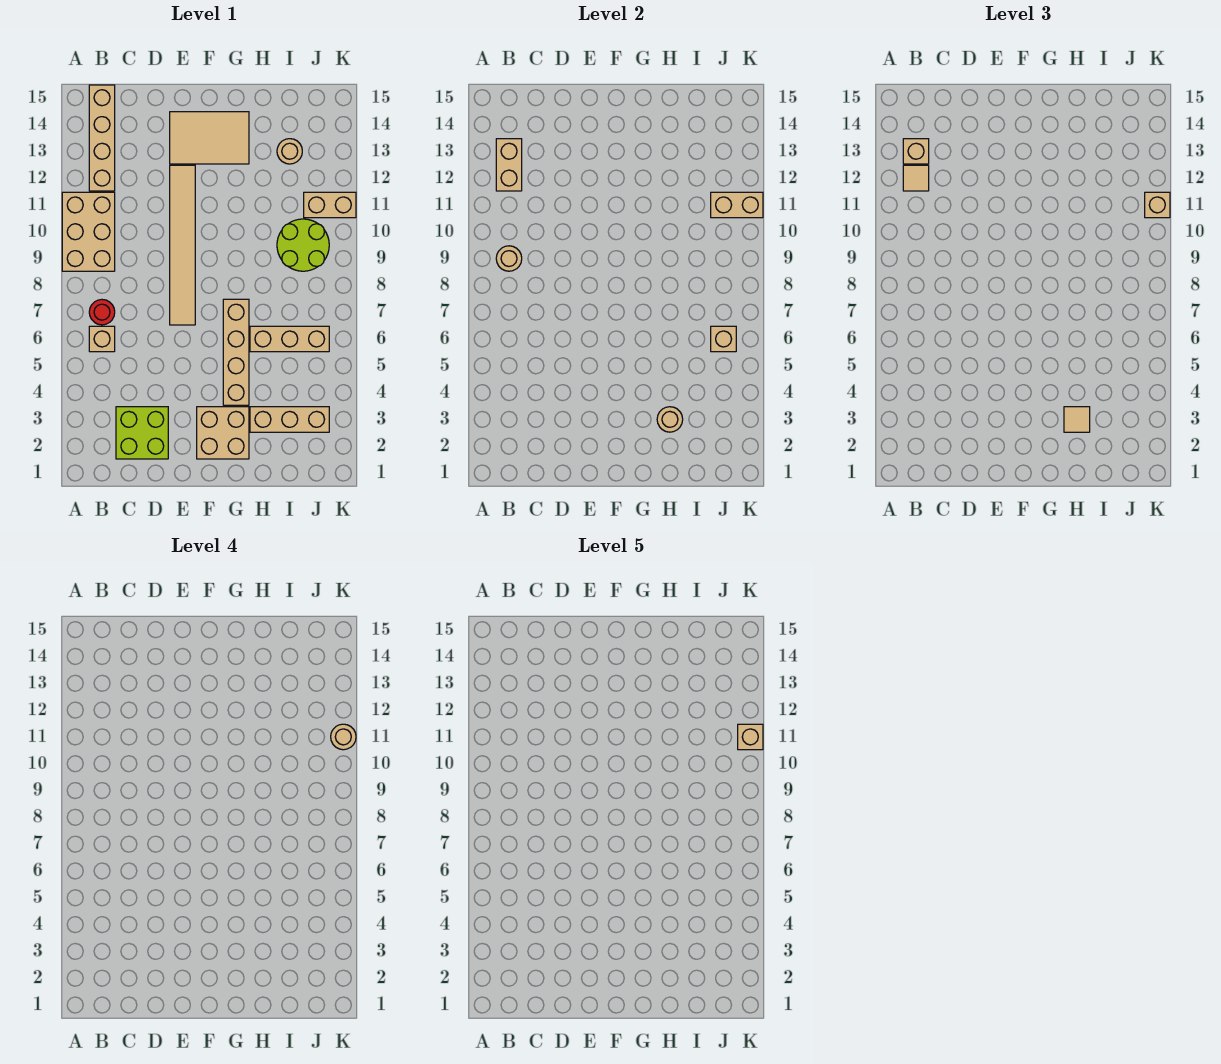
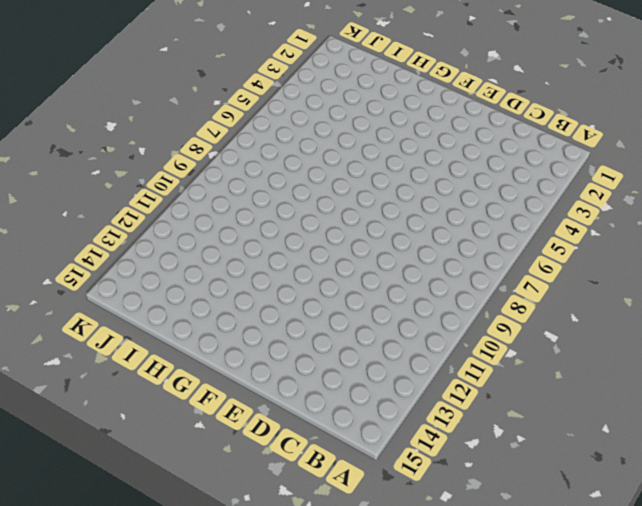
none -> tan 2x3 brick [62,192,115,271]
none -> tan 1x1 brick [89,326,115,352]
none -> red 1x1 round brick [89,300,115,325]

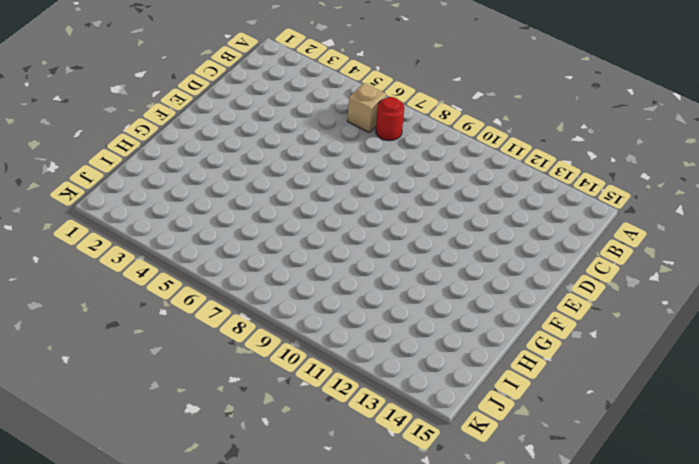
none -> tan 2x3 brick [62,192,115,271]
none -> tan 1x4 brick [89,85,115,191]
none -> lime 2x2 brick [116,407,168,459]

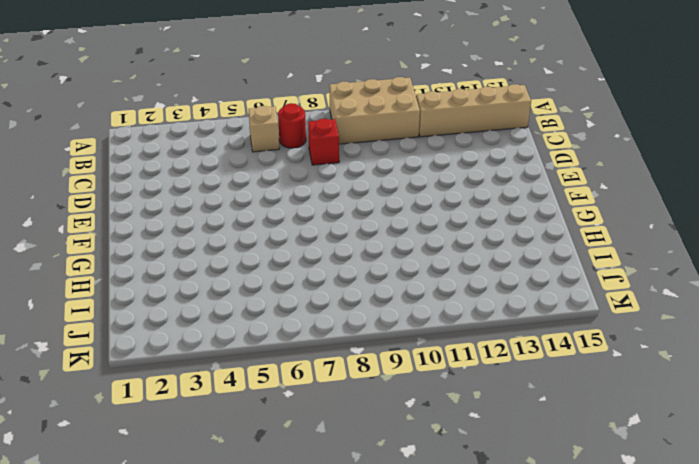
red 1x1 brick [308,119,339,165] -> none
none -> lime 2x2 brick [116,407,168,459]
none -> tan 1x6 tile [170,165,195,325]
none -> tan 2x3 tile [170,112,249,164]

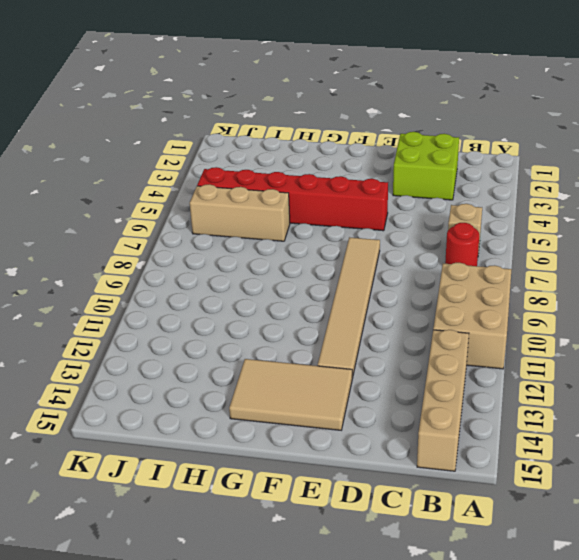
red 1x6 brick [197,167,388,231] -> tan 1x4 brick [223,299,249,405]
none -> tan 2x2 brick [197,407,249,459]
none -> tan 1x3 brick [250,407,329,432]
none -> lime 2x2 round brick [277,219,329,271]

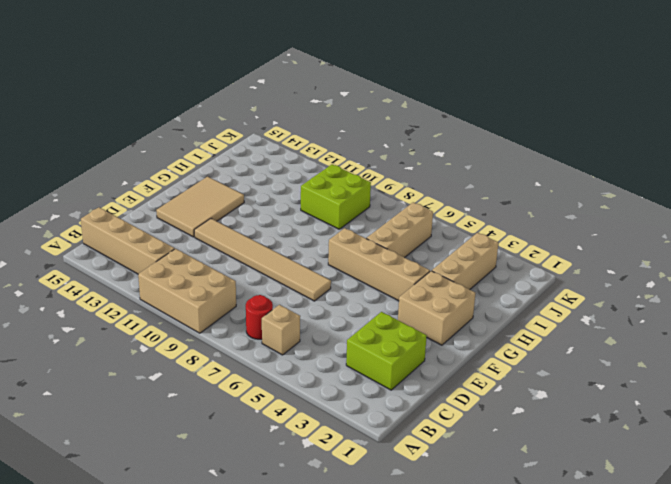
lime 2x2 brick [301,164,371,229] -> lime 2x2 round brick [277,219,329,271]
none -> tan 1x1 round brick [277,139,302,164]
none -> tan 1x2 brick [304,192,356,218]
none -> tan 1x1 round brick [496,246,522,271]

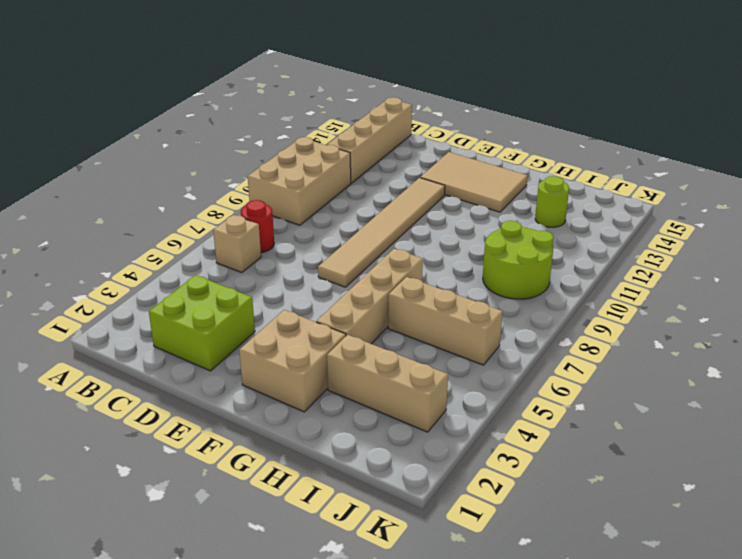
lime 1x1 round brick [535,176,569,227] -> tan 1x1 round brick [277,139,302,164]
none -> tan 1x2 brick [304,192,356,218]
none -> tan 1x1 round brick [496,246,522,271]
none -> tan 1x2 brick [496,139,522,191]

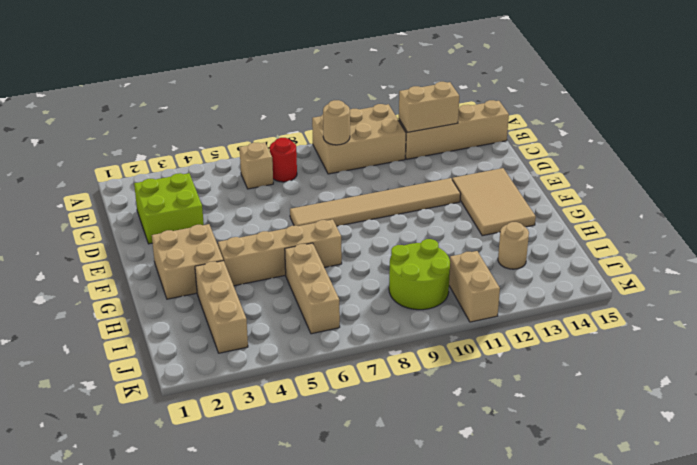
none -> tan 1x1 round brick [657,407,683,432]
none -> tan 1x1 brick [711,326,736,352]
none -> tan 1x2 brick [711,192,763,218]

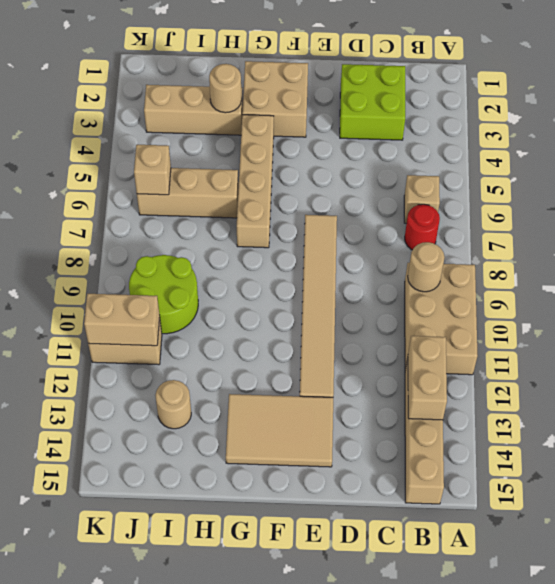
none -> tan 1x1 tile [903,165,929,191]
none -> tan 1x1 brick [903,139,929,164]
none -> tan 1x1 tile [1064,407,1090,432]

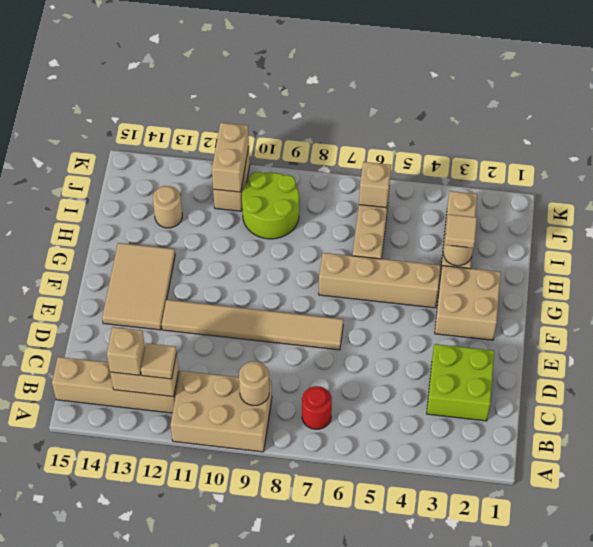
none -> tan 1x1 brick [89,326,115,352]
none -> tan 1x1 brick [1145,192,1170,218]
none -> tan 1x1 round brick [331,724,356,750]

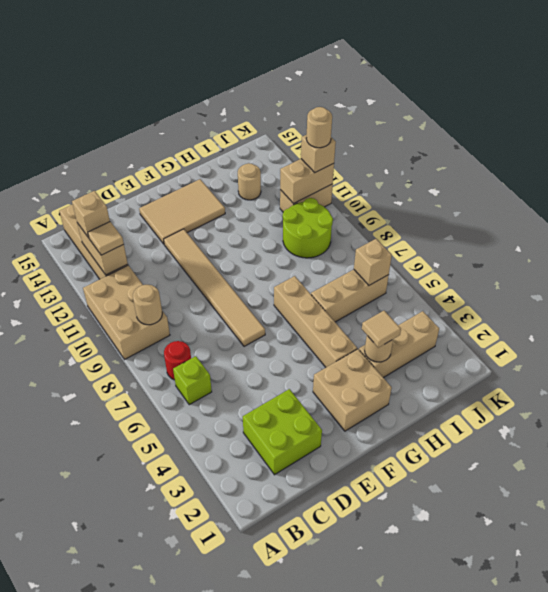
lime 1x1 brick [173,356,212,405] -> tan 1x1 brick [89,326,115,352]
none -> tan 1x1 brick [738,724,763,750]

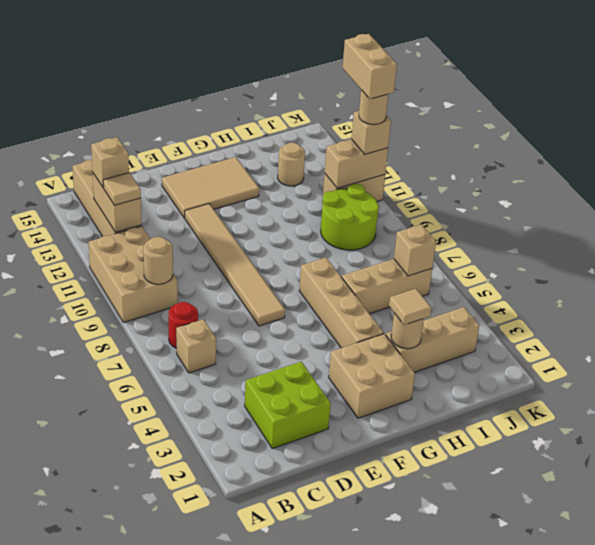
tan 1x2 brick [343,34,397,99] -> tan 1x1 brick [738,724,763,750]

